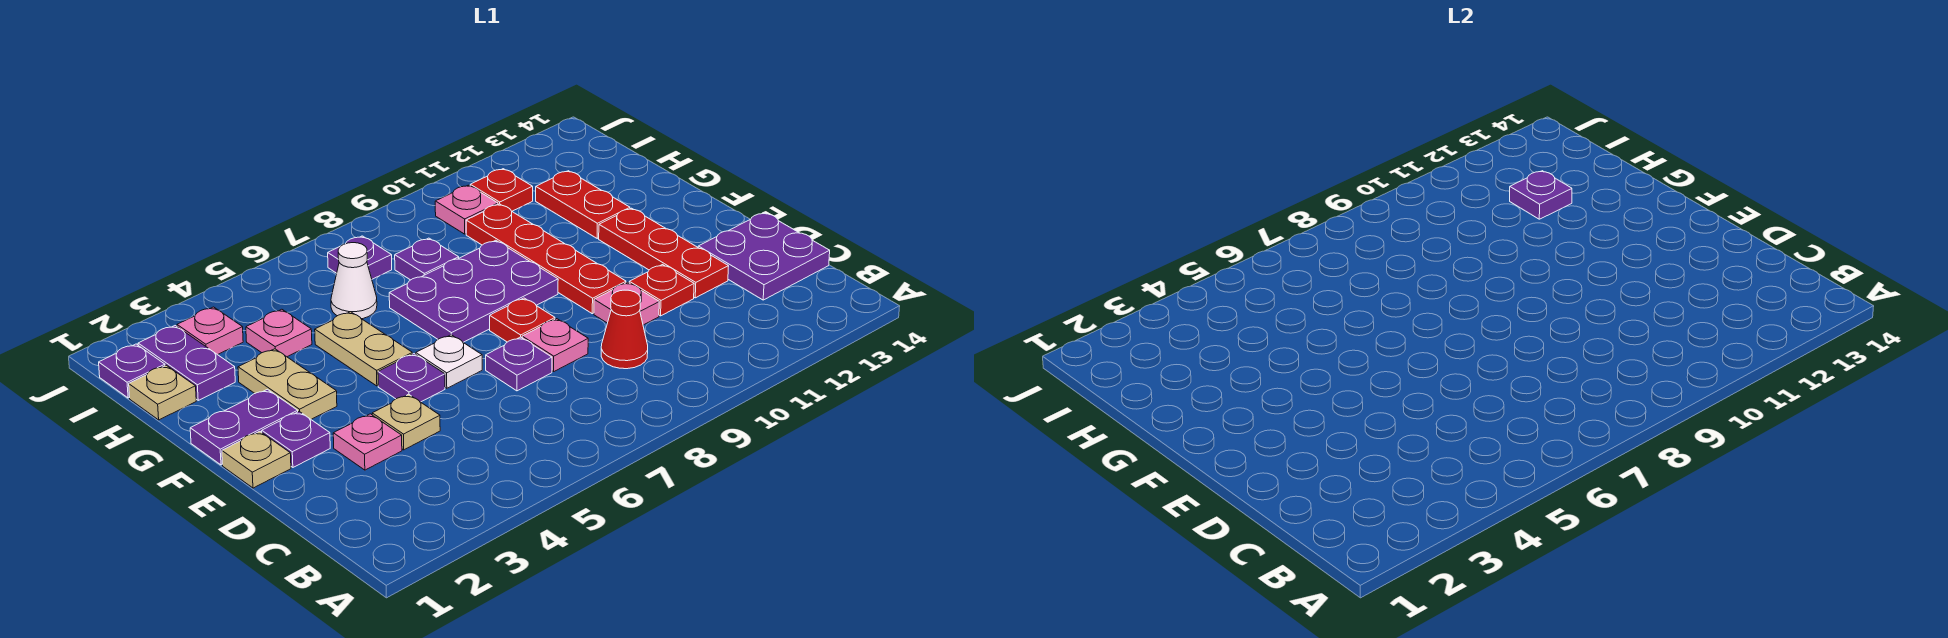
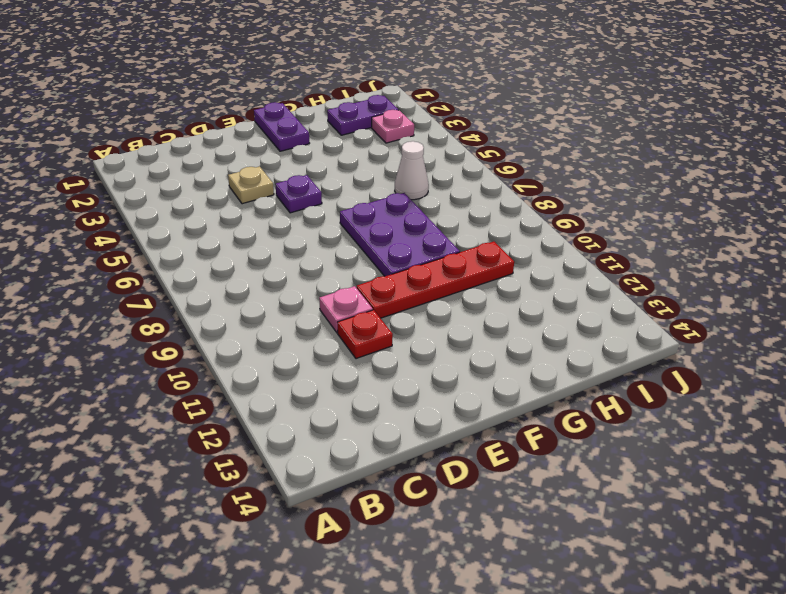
none -> red 1x1 cone [601,290,648,369]
none -> purple 2x2 plate [698,213,830,300]
none -> pink 1x1 plate [333,414,402,470]
none -> purple 1x1 plate [486,337,552,391]

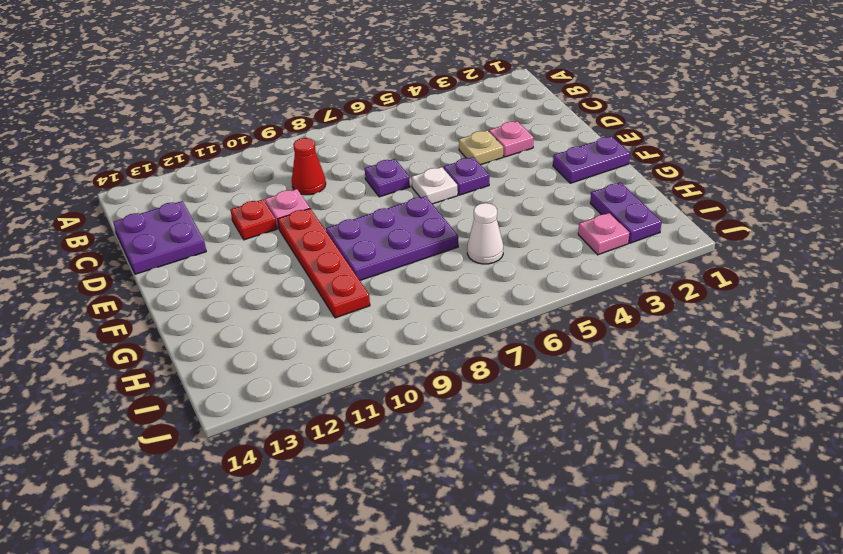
none -> pink 1x1 plate [522,319,588,372]
none -> red 1x3 plate [599,208,729,298]
none -> tan 1x1 plate [222,431,291,488]
none -> purple 1x1 plate [262,411,330,467]

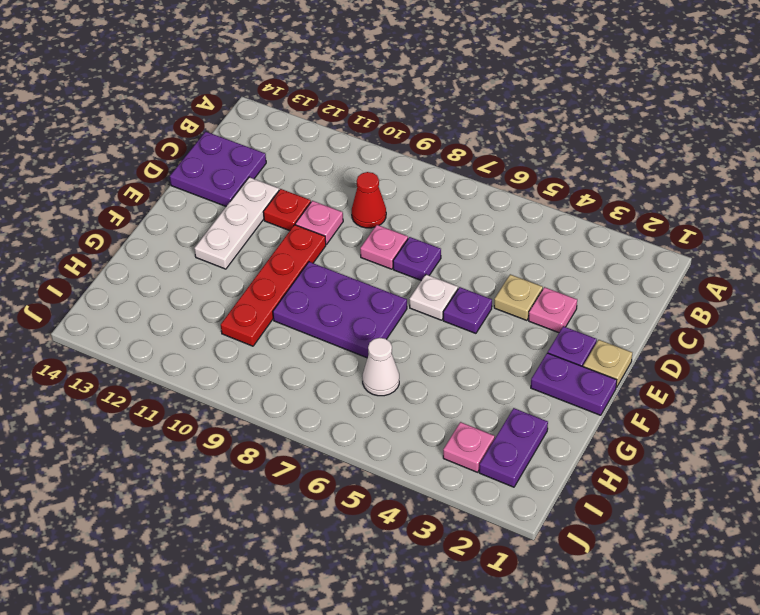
white 1x3 plate [194,177,279,269] -> red 1x3 plate [599,208,729,298]
none -> red 1x1 plate [490,298,555,342]
none -> tan 1x2 plate [238,349,337,419]
none -> tan 1x2 plate [315,312,412,386]
none -> red 1x2 plate [536,171,630,239]

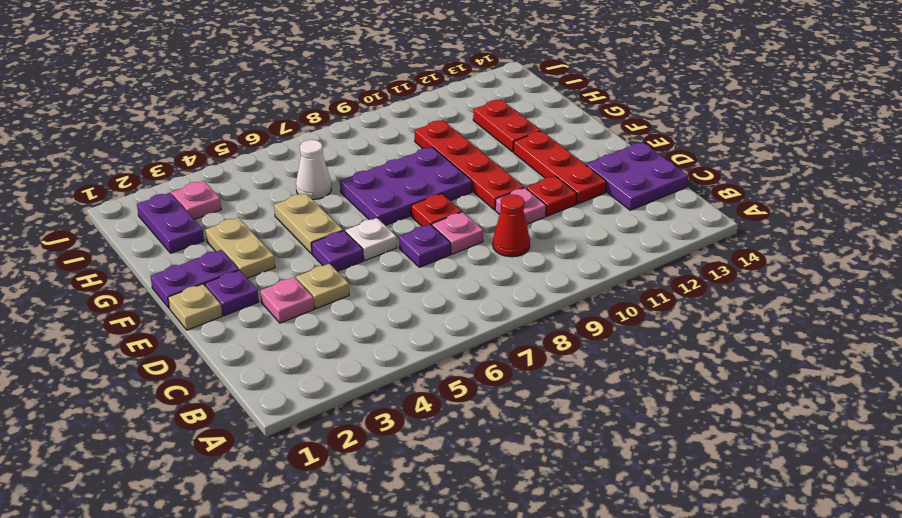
none -> tan 1x1 plate [129,365,196,420]
none -> pink 1x1 plate [246,309,312,357]
none -> purple 1x1 plate [395,238,459,280]
none -> purple 1x1 plate [99,344,165,398]

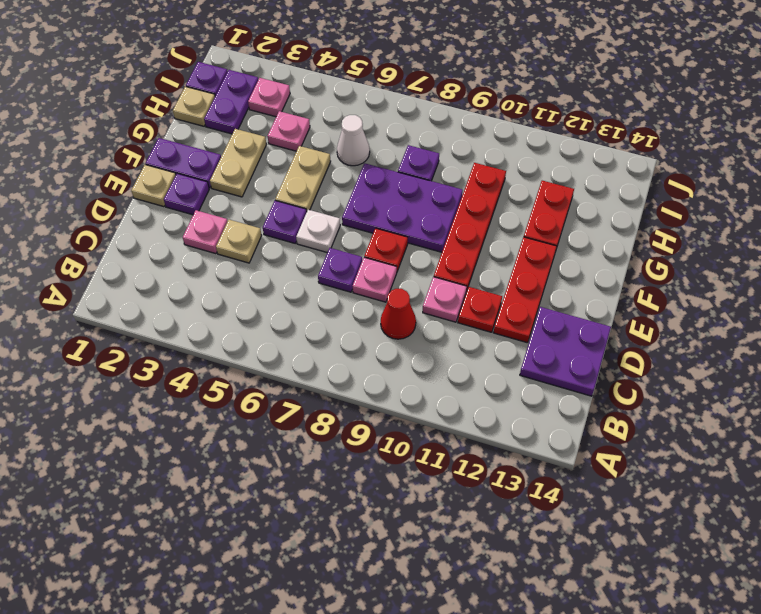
none -> purple 1x1 plate [328,236,392,279]
none -> pink 1x1 plate [435,185,498,234]
none -> red 1x1 plate [470,169,533,211]
none -> purple 1x1 plate [1510,171,1572,219]

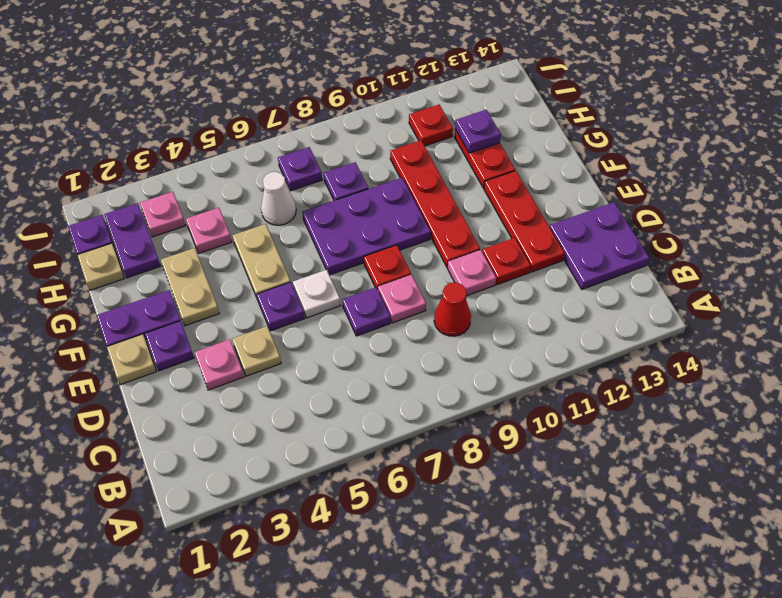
none -> pink 1x1 plate [435,185,498,234]

